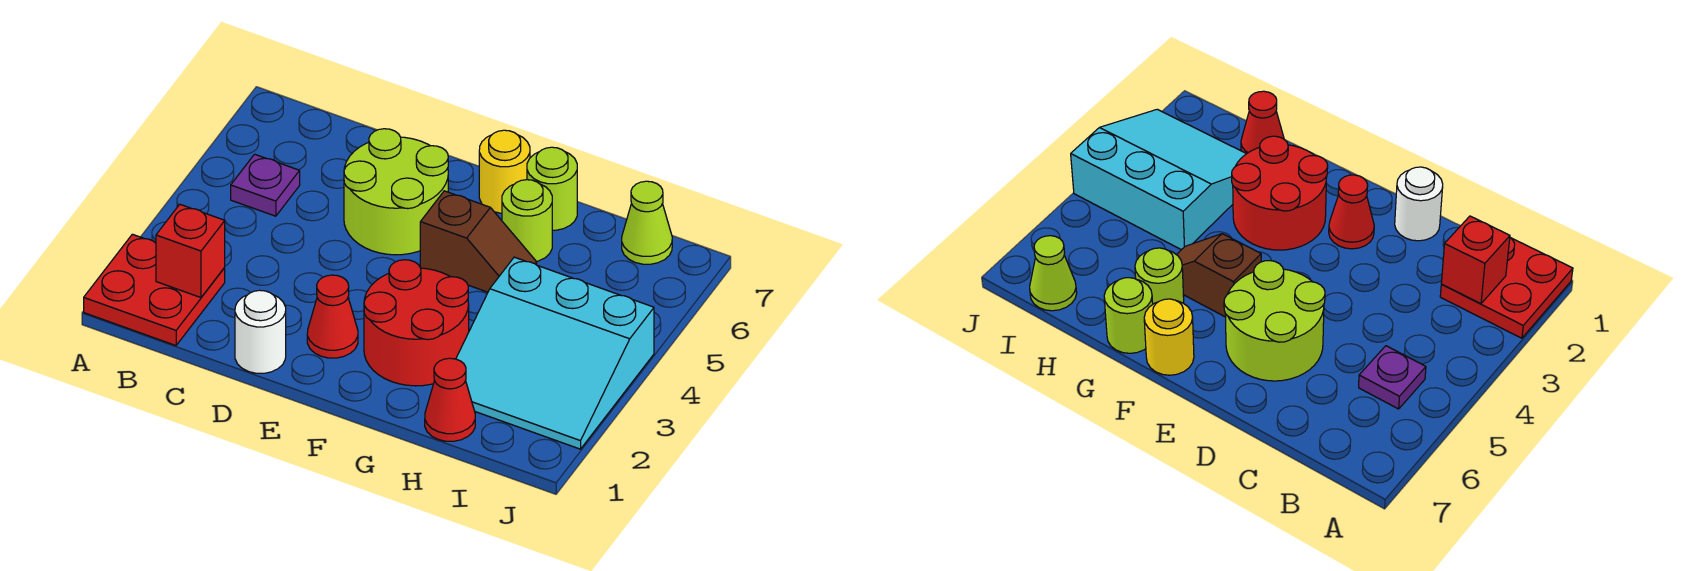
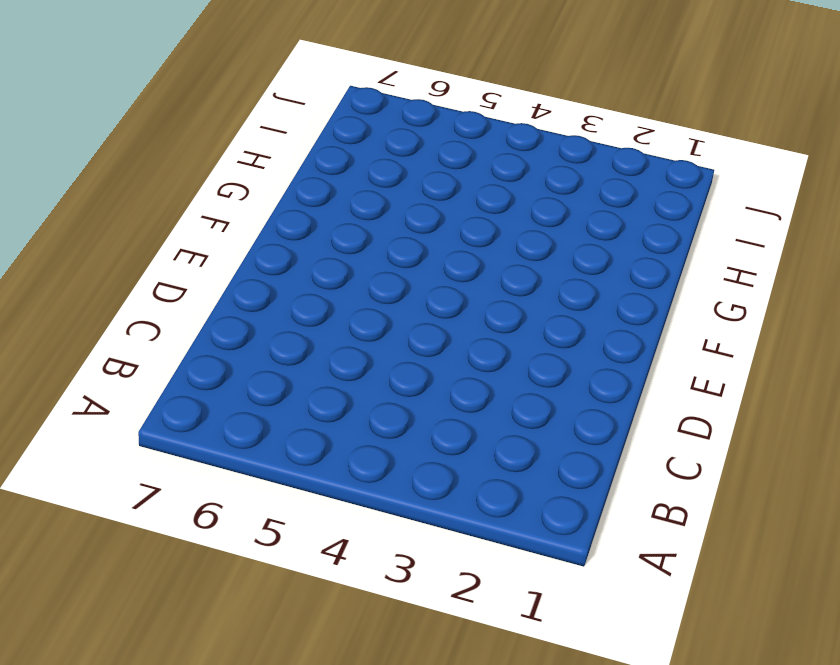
none -> red 2x2 plate [84,234,225,345]
none -> purple 1x1 plate [231,154,300,216]
none -> white 1x1 round brick [235,290,286,373]

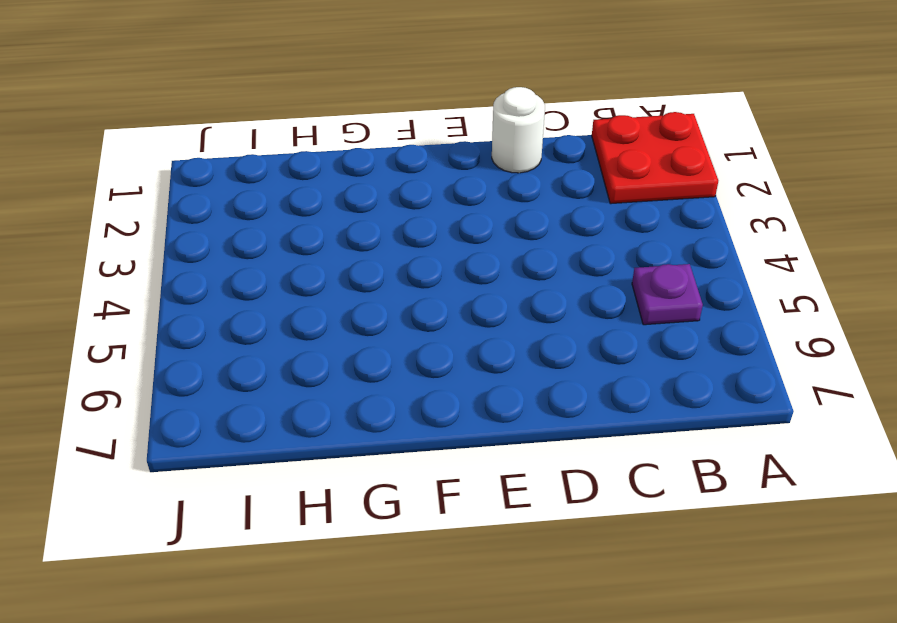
none -> lime 2x2 round brick [344,129,448,255]
none -> red 1x1 cone [307,275,358,358]
none -> red 2x2 round brick [364,260,469,386]

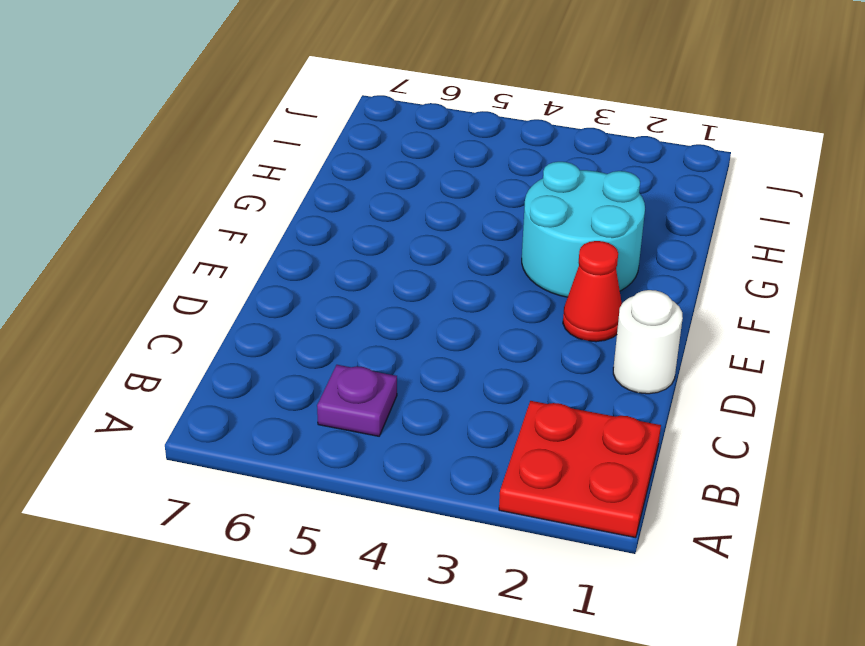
cyan 2x2 round brick [522,162,645,297] -> red 2x2 round brick [364,260,469,386]
none -> lime 2x2 round brick [344,129,448,255]
none -> brown 1x2 slope [420,191,537,292]
none -> yellow 1x1 round brick [479,130,530,213]

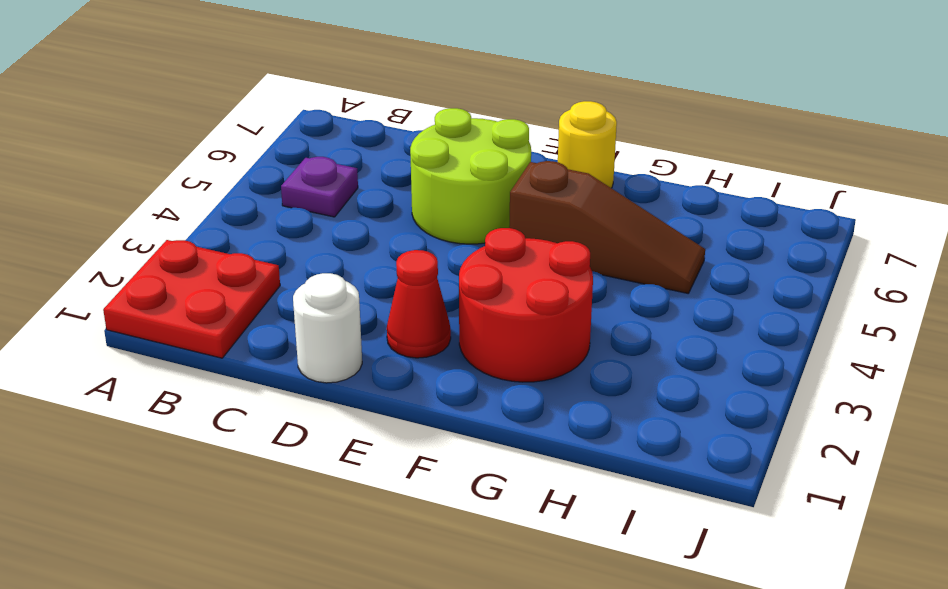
brown 1x3 slope [509,161,705,293] -> brown 1x2 slope [420,191,537,292]
none -> lime 1x1 round brick [502,180,552,262]
none -> lime 1x1 round brick [527,147,577,230]
none -> red 1x1 cone [425,358,475,441]

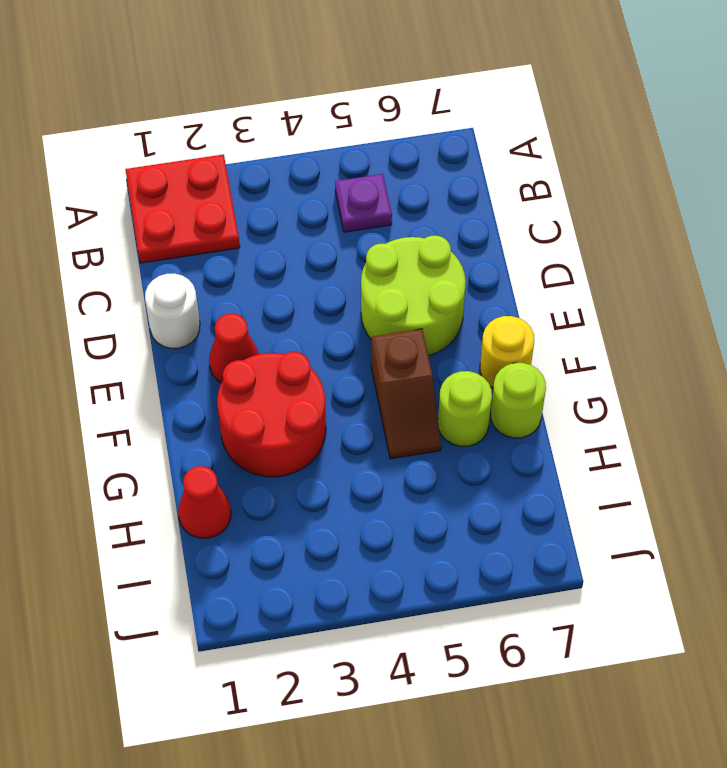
none -> cyan 3x3 slope [456,257,654,449]
none -> lime 1x1 cone [622,181,672,264]
none -> red 1x1 brick [156,205,225,298]

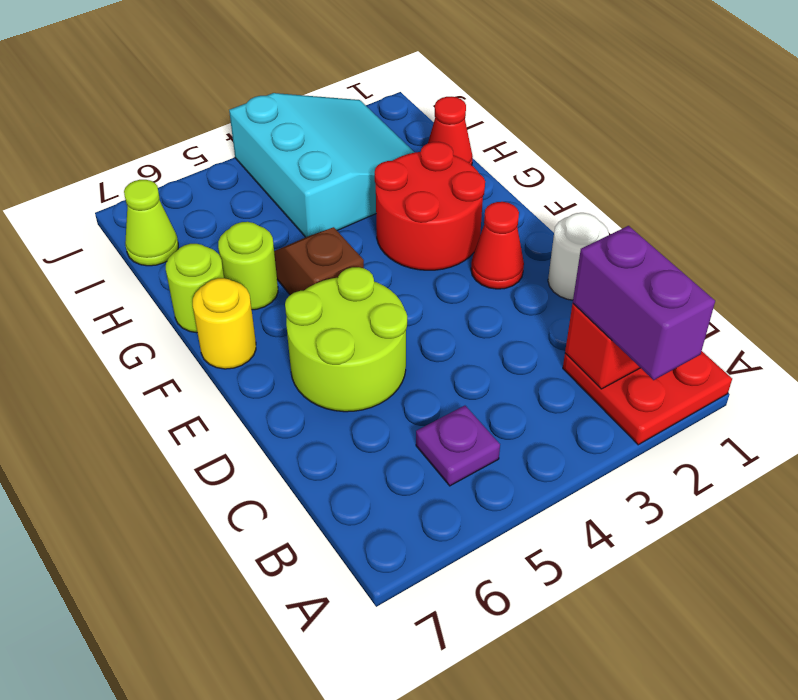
purple 1x2 brick [573,226,715,380] -> none

